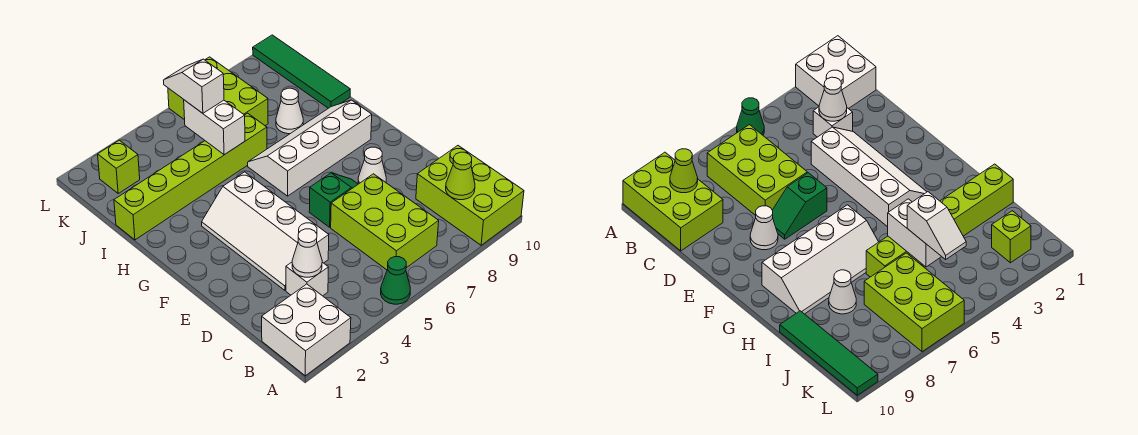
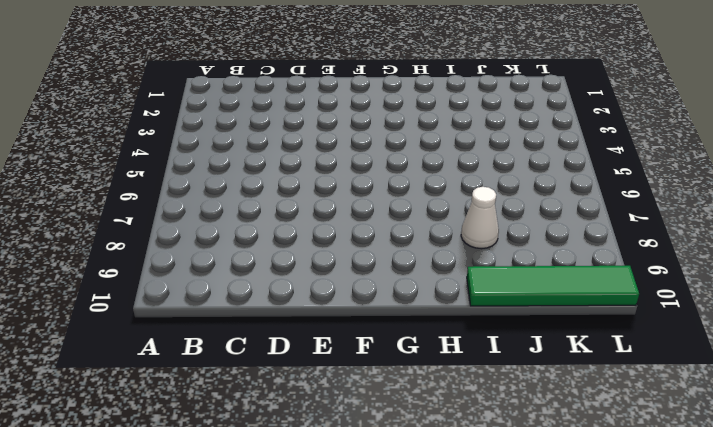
none -> white 2x2 brick [262,284,351,376]
none -> green 1x1 cone [381,257,410,304]
none -> lime 2x3 brick [416,146,524,245]

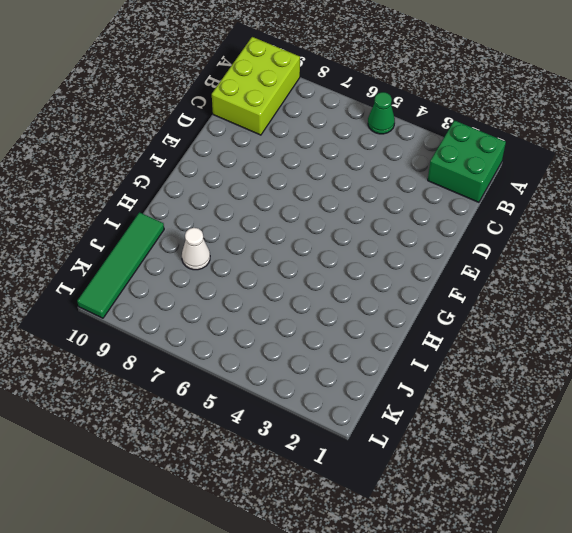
green 2x2 brick [428,120,506,202] -> white 2x2 brick [262,284,351,376]
none -> lime 2x3 brick [331,174,439,270]
none -> white 1x1 brick [286,262,329,296]
none -> white 2x4 slope [202,172,329,290]

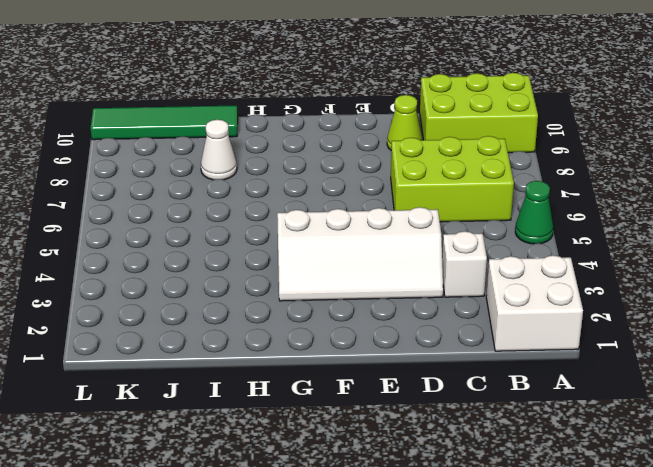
lime 1x1 cone [387,95,422,150] -> lime 1x1 cone moved to [446,152,475,200]
none -> green 1x2 slope [309,173,358,227]
none -> white 1x1 cone [358,147,386,184]
none -> white 2x4 slope [248,100,372,196]

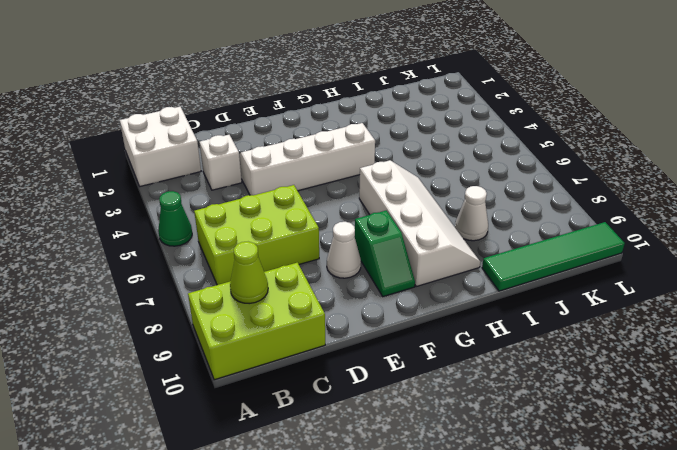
green 1x2 slope [355,210,415,297] -> green 1x2 slope moved to [309,173,358,227]
none -> lime 1x6 brick [114,113,267,240]
none -> lime 2x3 brick [168,57,268,126]
none -> lime 1x1 brick [98,140,140,193]

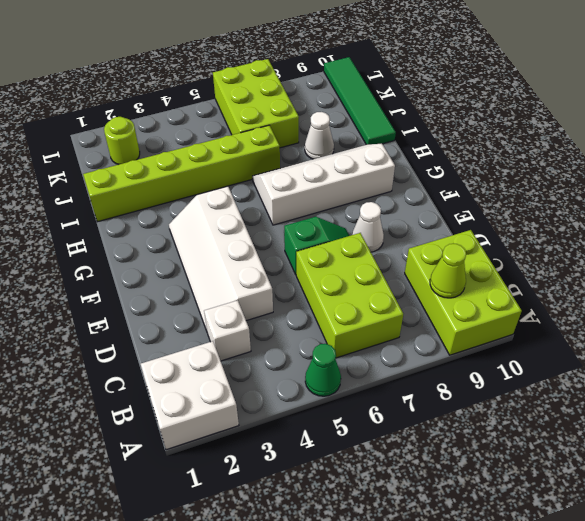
lime 1x1 round brick [104,117,140,165] -> lime 1x1 brick [98,140,140,193]
none -> white 1x1 cone [292,229,322,277]
none -> white 1x2 brick [184,100,245,155]
none -> white 1x2 slope [164,59,224,113]

